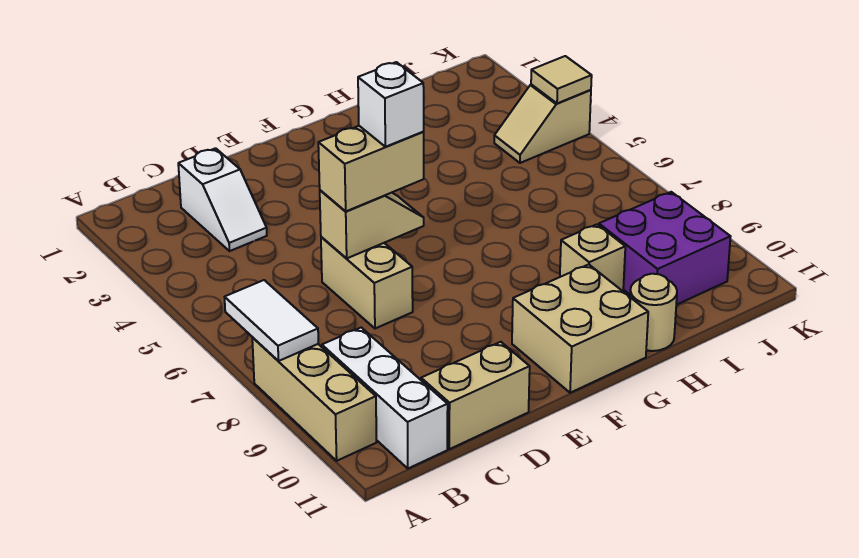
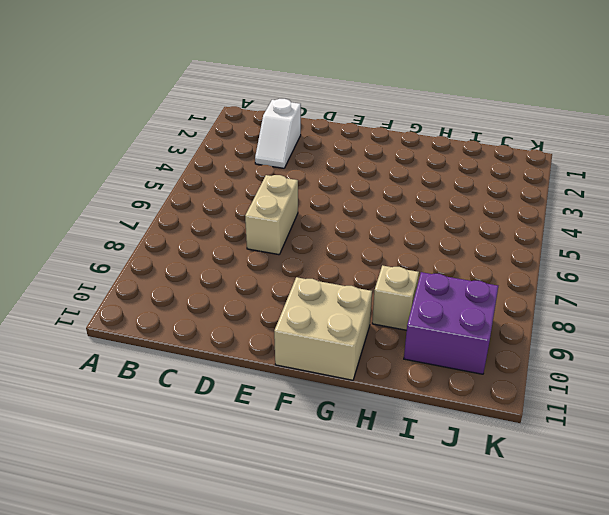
none -> tan 1x3 brick [252,338,377,461]
none -> white 1x3 brick [322,328,448,468]
none -> tan 1x2 brick [421,342,530,449]

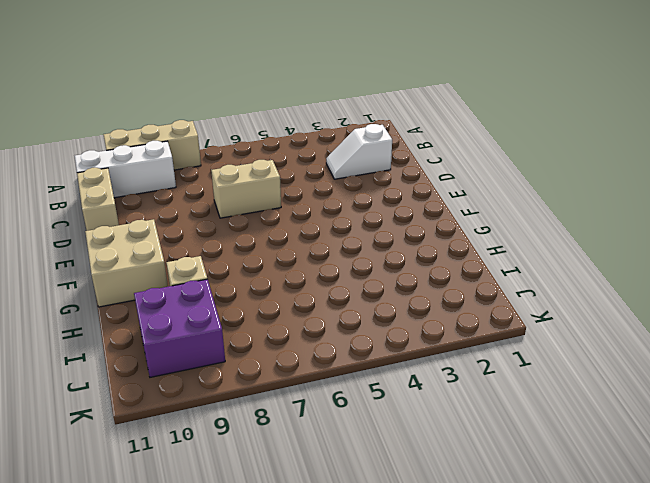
none -> tan 1x1 round brick [630,274,677,351]
none -> tan 1x2 slope [494,84,591,163]
none -> white 1x2 tile [225,280,318,361]

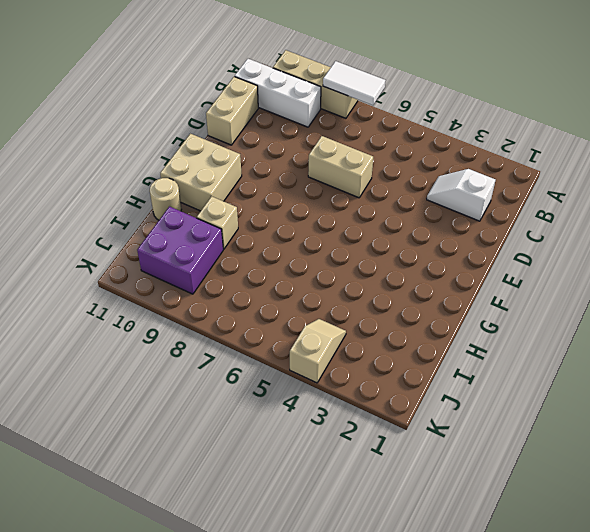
none -> tan 1x2 slope [320,190,424,259]
none -> tan 1x1 tile [531,56,592,103]
none -> tan 1x2 brick [318,126,424,211]

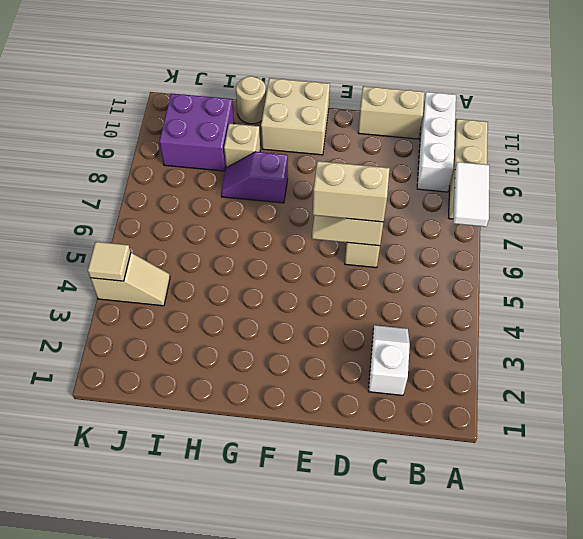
purple 1x2 slope [221,152,288,203] -> none
none -> white 1x1 brick [358,62,424,147]

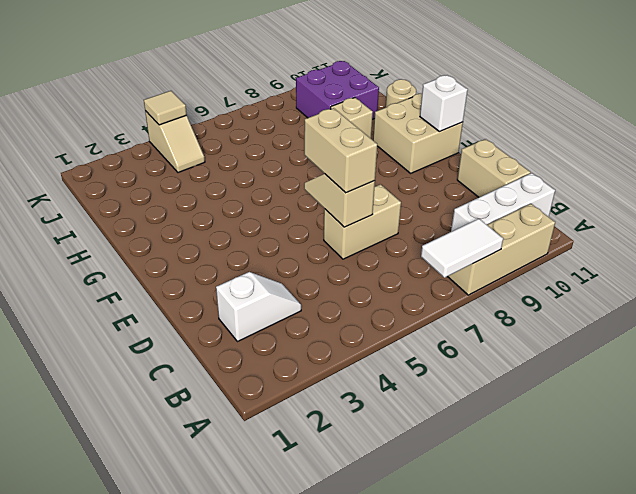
white 1x1 brick [420,75,468,132] -> white 1x1 brick moved to [358,62,424,147]

